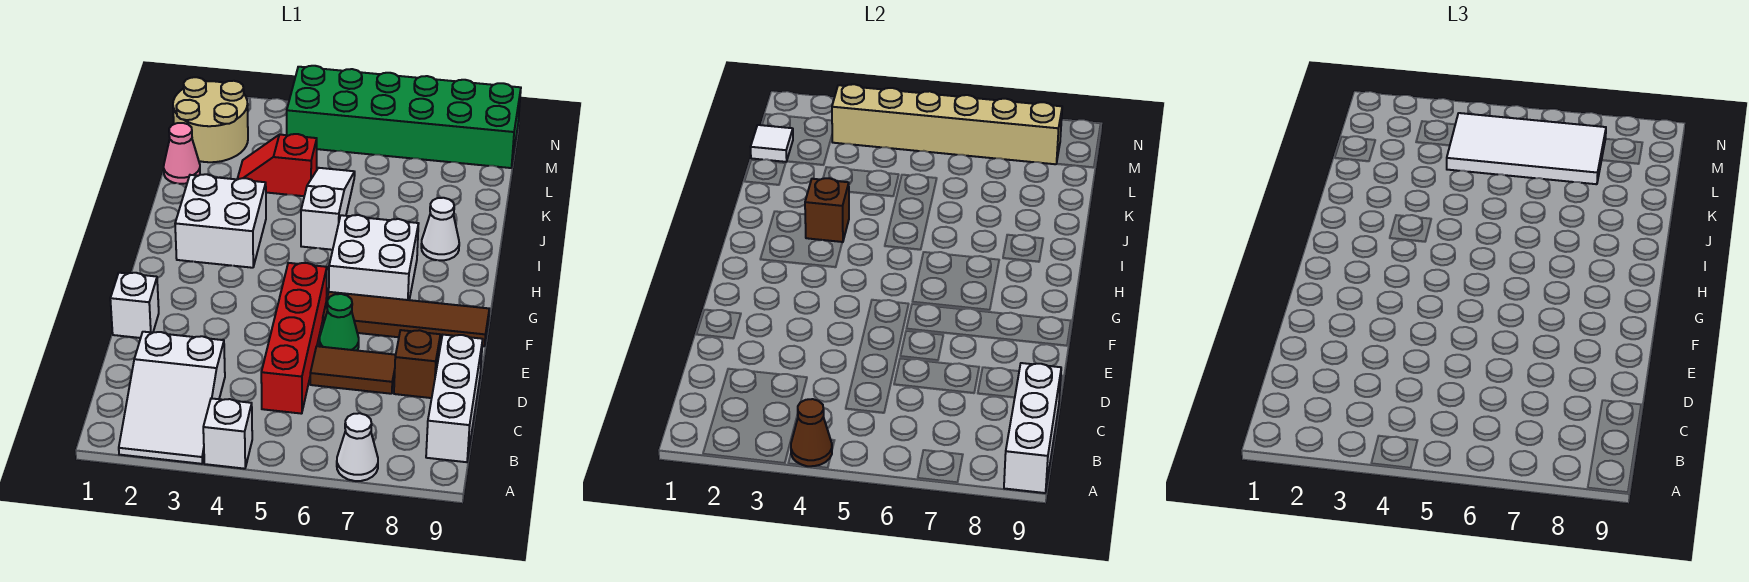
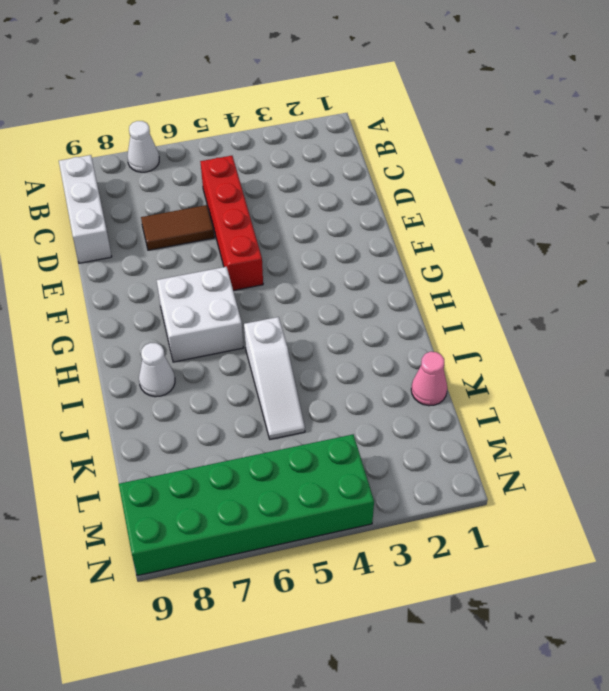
none -> white 2x3 slope [119,332,225,464]
none -> white 1x1 brick [203,398,252,469]
none -> brown 1x1 brick [394,330,440,398]

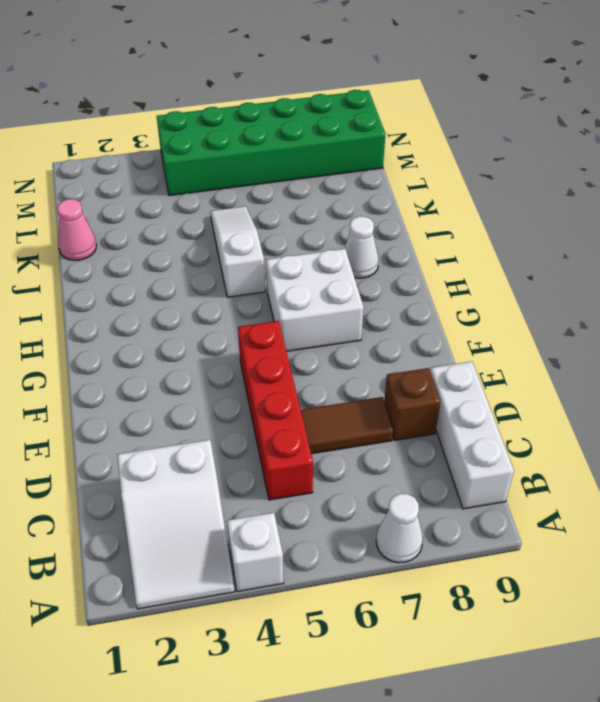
none -> white 1x1 brick [110,273,159,338]
none -> green 1x1 cone [319,294,359,350]
none -> brown 1x4 tile [323,292,489,346]

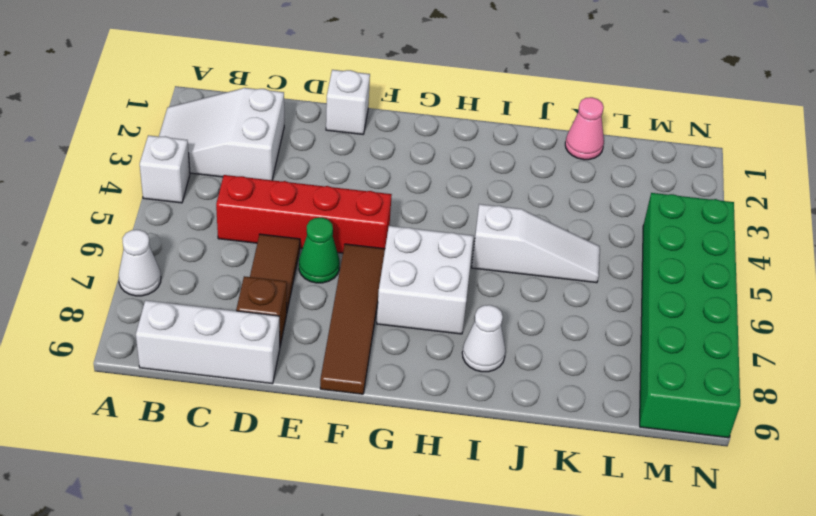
none -> white 2x2 brick [175,174,266,268]
none -> red 1x2 slope [238,134,317,196]
none -> tan 2x2 round brick [173,77,248,162]

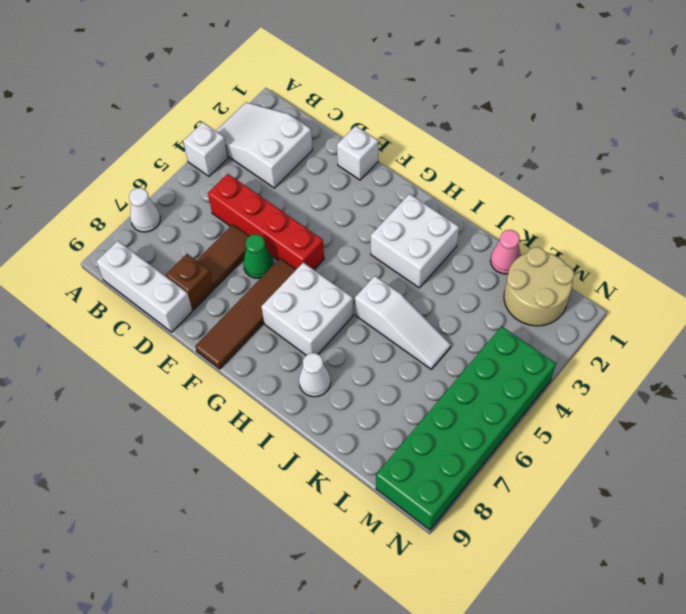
none -> red 1x2 slope [238,134,317,196]
none -> brown 1x1 cone [791,399,832,466]
none -> white 1x3 brick [1004,363,1061,493]

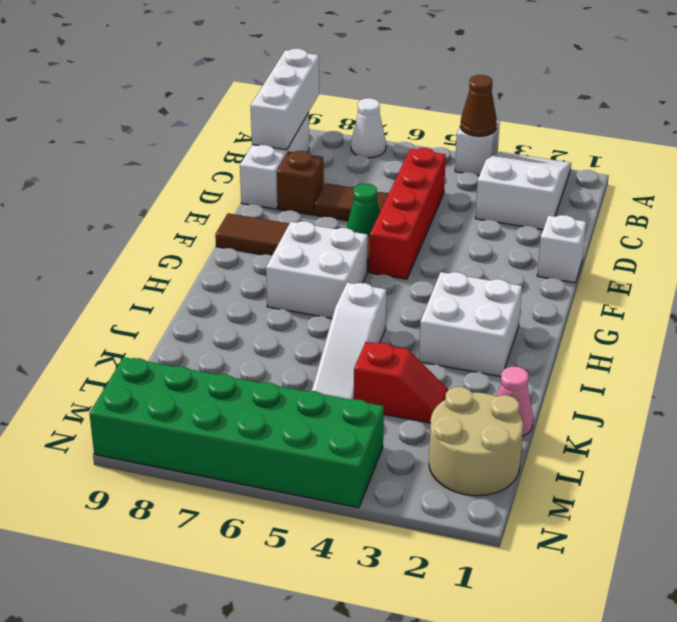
none -> white 1x1 cone [421,198,459,260]
none -> brown 1x1 brick [805,178,849,242]
none -> white 1x1 tile [751,125,793,162]

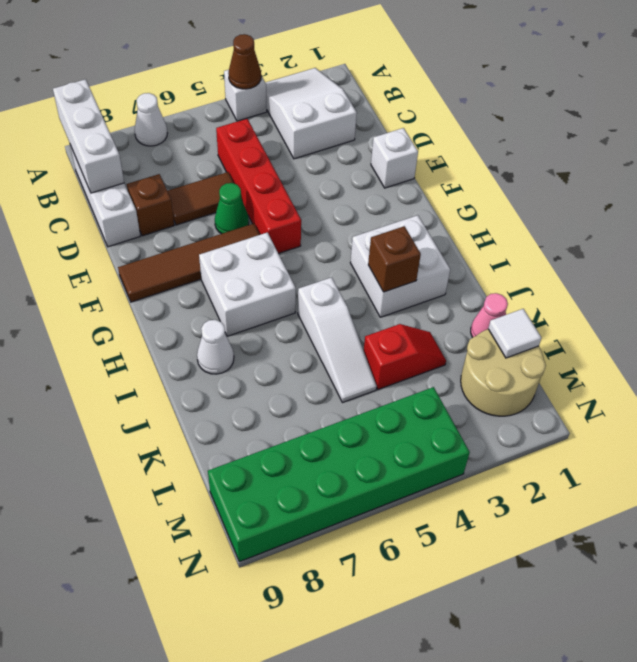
none -> tan 1x6 brick [832,84,1062,164]
none -> white 2x4 tile [1447,113,1606,184]

